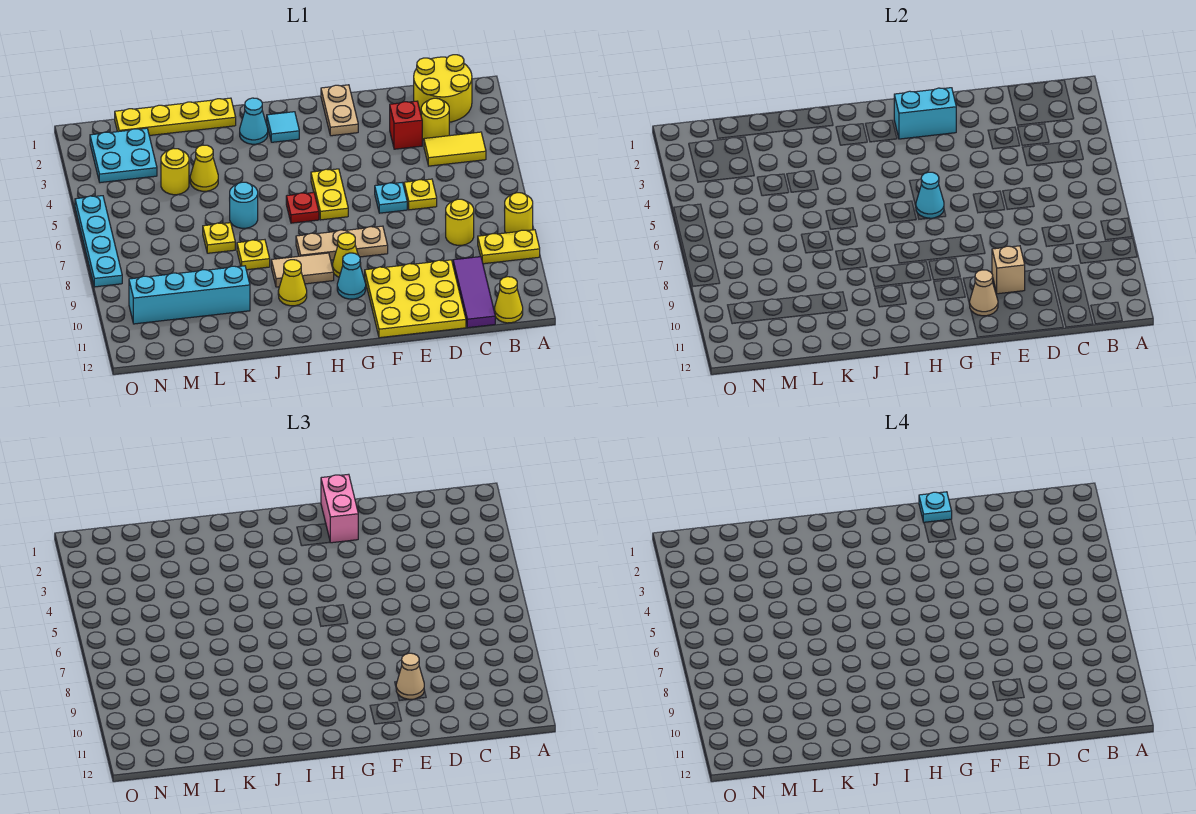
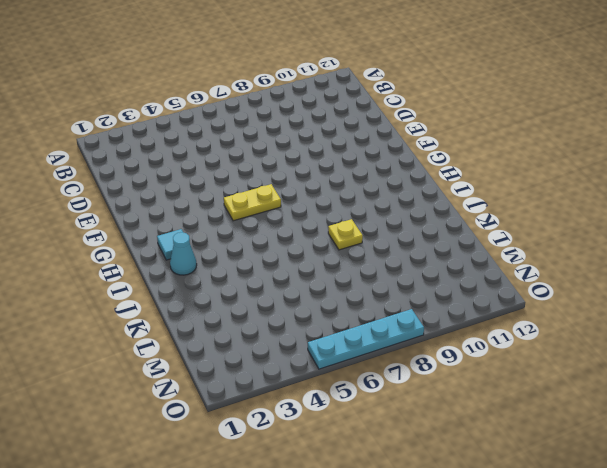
none -> yellow 1x1 round brick [505,193,533,233]
none -> yellow 1x2 plate [478,230,540,264]
none -> yellow 2x2 round brick [414,55,472,122]
none -> yellow 1x2 tile [424,132,486,166]

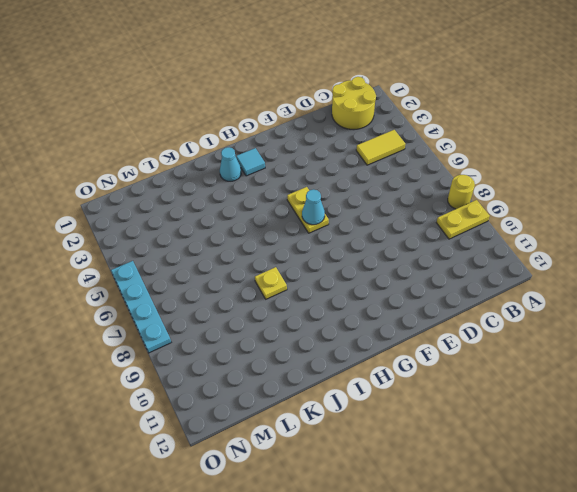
none -> yellow 1x1 cone [495,277,523,323]
none -> yellow 1x1 round brick [421,98,449,140]
none -> yellow 1x1 round brick [446,199,474,245]
none -> purple 1x3 tile [453,257,495,328]

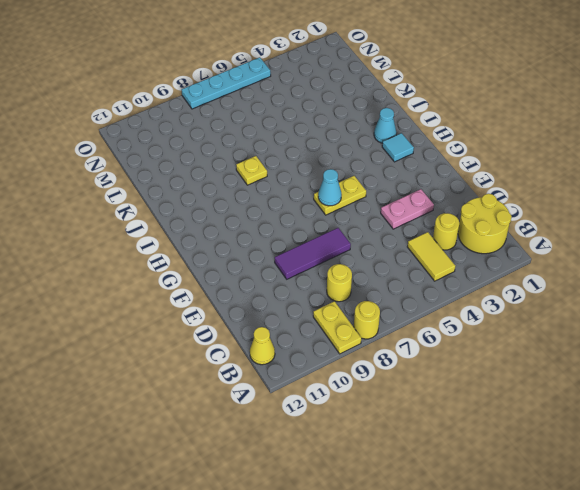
pink 1x2 plate [381,189,434,229] -> none
purple 1x3 tile [275,228,351,279] -> purple 1x3 tile moved to [453,257,495,328]
none -> red 1x1 brick [390,101,422,149]
none -> yellow 1x1 plate [404,179,437,210]
none -> yellow 3x3 plate [365,260,466,338]
none -> cyan 1x1 plate [375,183,407,213]

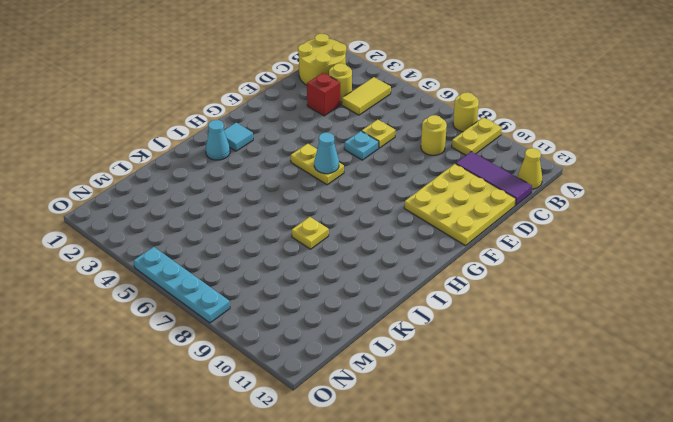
none -> tan 1x2 plate [321,85,358,136]
none -> tan 1x3 plate [296,226,388,260]
none -> yellow 1x1 cone [333,233,361,277]
none -> cyan 1x1 cone [337,253,366,299]

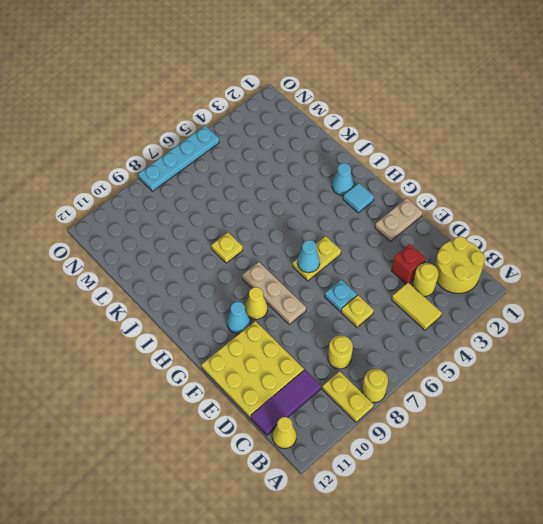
none -> red 1x1 plate [286,192,319,223]
none -> tan 1x2 tile [271,253,334,287]
none -> yellow 1x1 cone [278,260,307,306]
none -> yellow 1x4 plate [115,98,236,136]

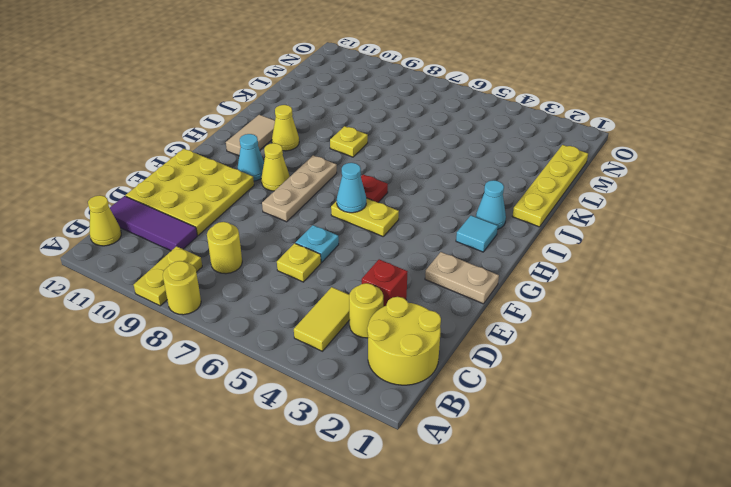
tan 1x2 tile [226,115,275,156] -> tan 1x2 tile moved to [271,253,334,287]
none -> cyan 1x1 round brick [230,182,258,228]
none -> yellow 1x1 cone [190,145,218,191]
none -> yellow 1x1 plate [203,223,235,253]
none -> cyan 1x4 brick [129,266,250,324]

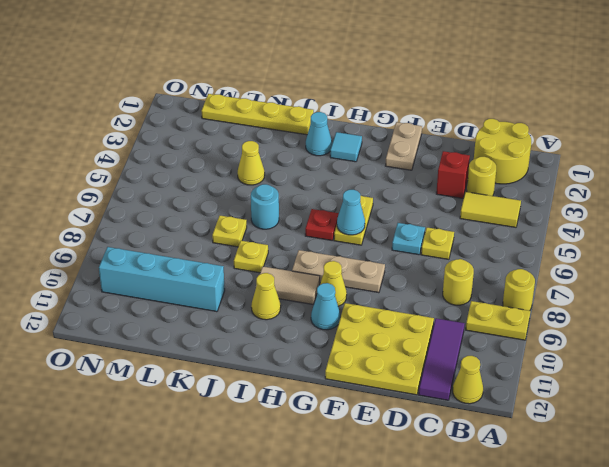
none -> yellow 1x1 round brick [161,148,189,195]
none -> cyan 2x2 plate [90,128,157,183]
none -> cyan 1x4 plate [75,196,122,287]
none -> tan 1x1 brick [992,246,1025,294]

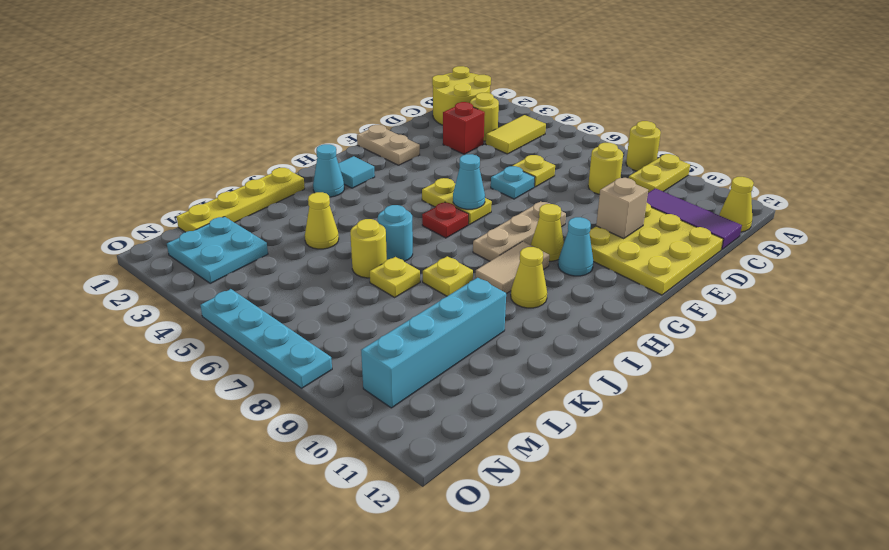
yellow 1x1 round brick [350,219,387,278] -> yellow 1x1 round brick moved to [161,148,189,195]
none -> cyan 1x2 brick [894,88,956,139]
none -> tan 1x1 cone [970,270,998,316]
none -> tan 1x1 cone [396,653,424,699]
none -> pink 1x2 brick [321,474,358,543]

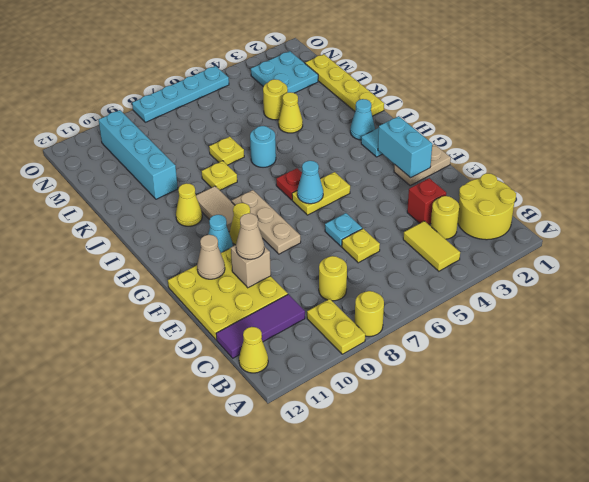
none -> pink 1x2 brick [321,474,358,543]
none -> cyan 1x1 plate [919,492,952,522]

